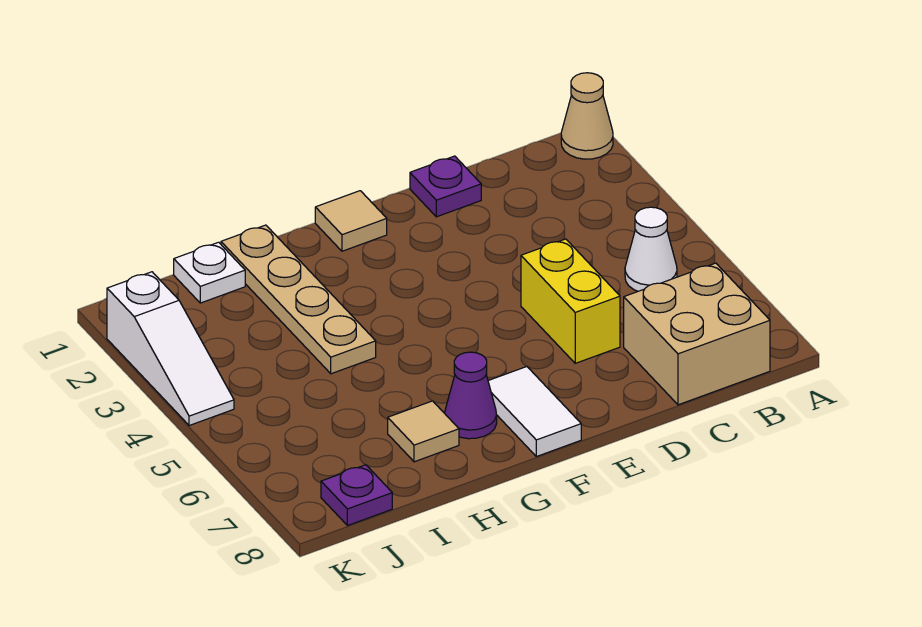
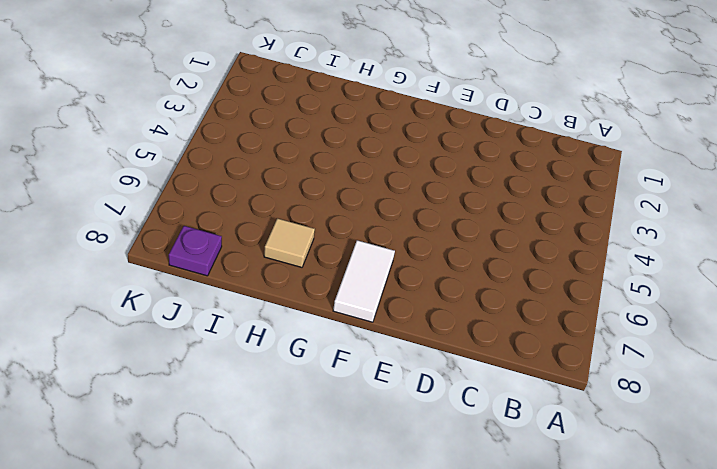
none -> tan 1x1 cone [561,73,613,159]
none -> white 1x1 cone [625,207,677,291]
none -> tan 2x2 brick [624,263,770,405]

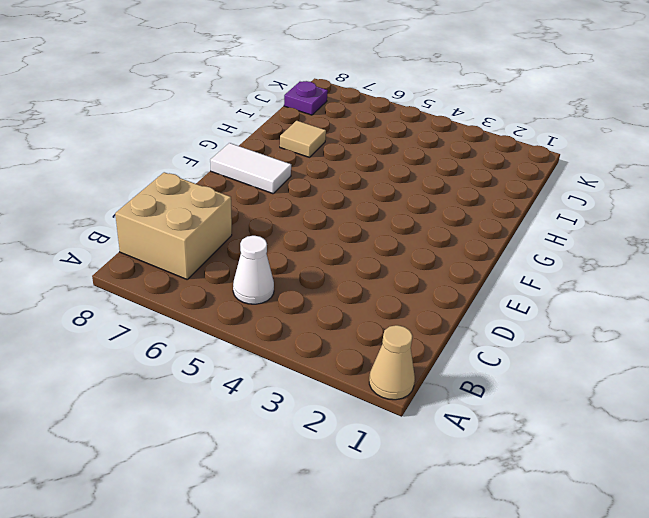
none -> purple 1x1 plate [410,156,481,217]
none -> yellow 1x2 brick [521,239,620,363]
none -> tan 1x1 tile [315,191,387,251]

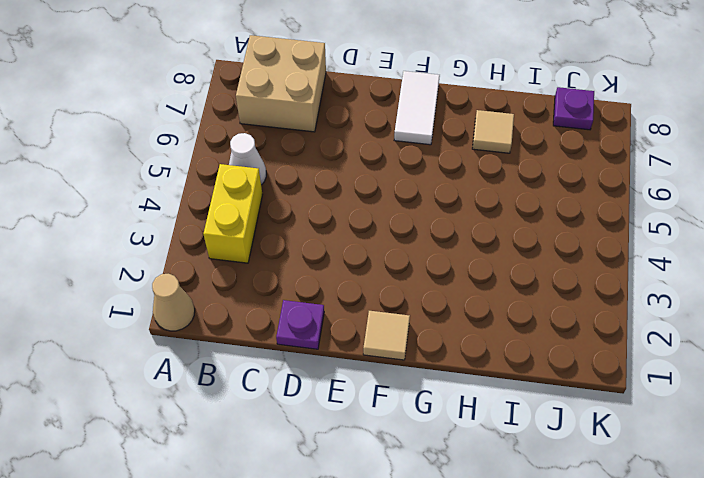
yellow 1x2 brick [203,164,263,263] -> yellow 1x2 brick moved to [521,239,620,363]
none -> purple 1x1 cone [445,352,497,439]
none -> tan 1x4 plate [221,225,376,374]
none -> white 1x1 plate [174,242,245,303]

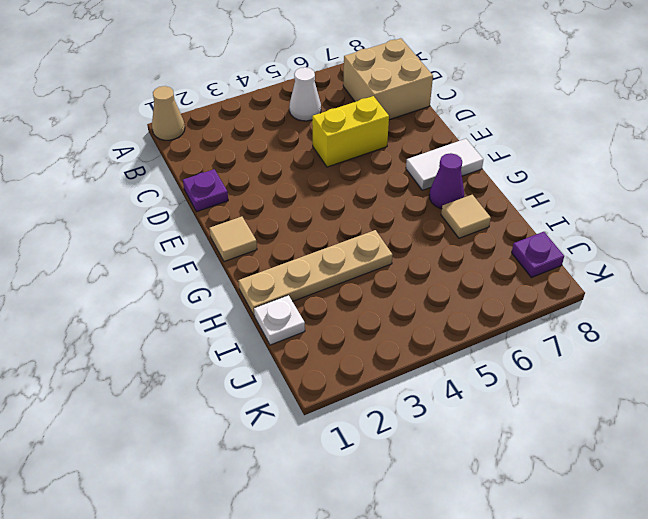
none -> white 1x3 slope [107,272,234,426]

